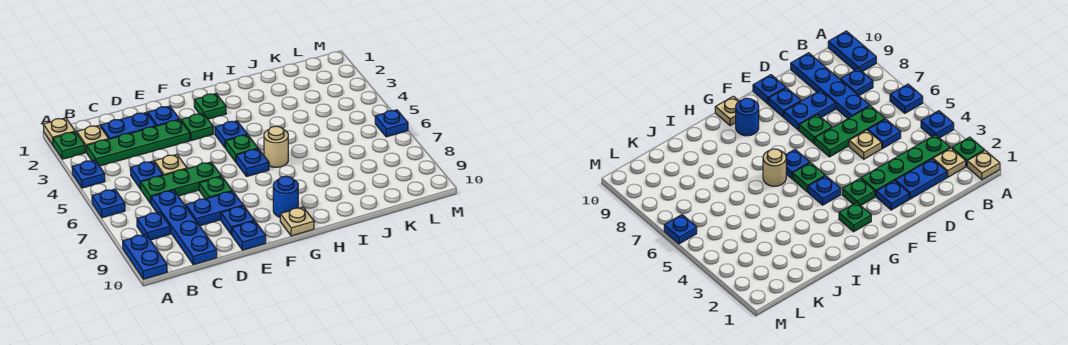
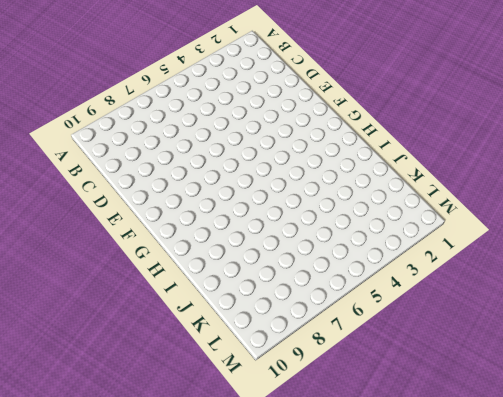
none -> tan 1x1 plate [43,118,75,145]
none -> green 1x1 plate [53,132,85,159]
none -> blue 1x1 plate [72,160,105,188]

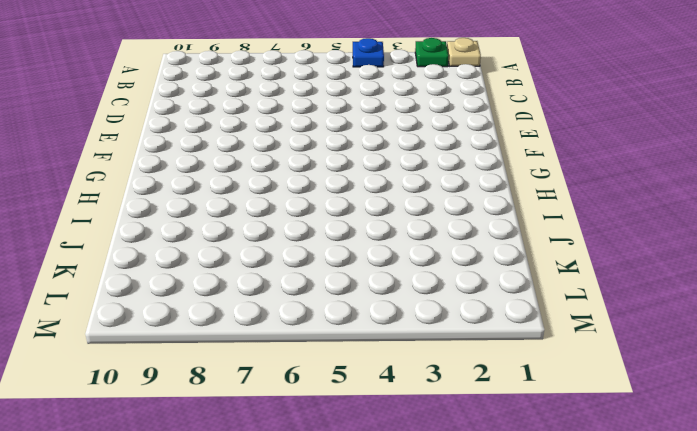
none -> blue 1x1 plate [92,189,125,218]
none -> blue 1x2 plate [123,234,167,279]
none -> tan 1x1 plate [77,125,108,152]

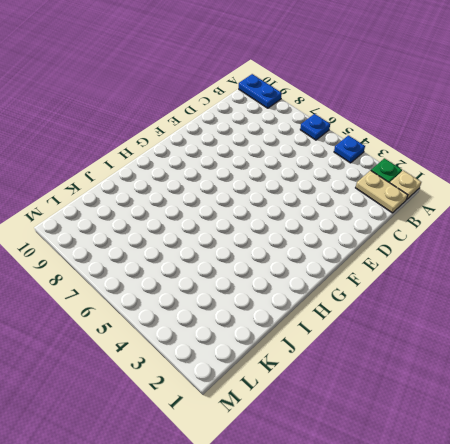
tan 1x2 plate [356,170,408,213] -> tan 1x1 plate [77,125,108,152]
none -> green 1x4 plate [86,120,190,166]
none -> blue 1x1 plate [137,212,170,240]
none -> blue 1x2 plate [101,112,156,139]

